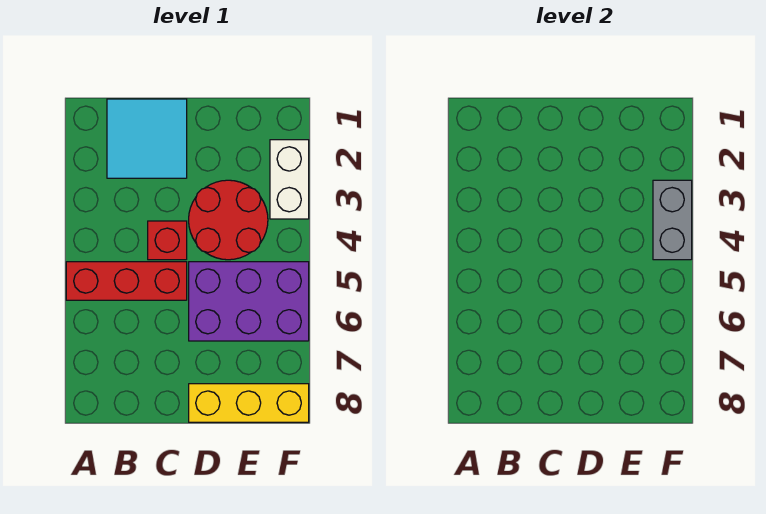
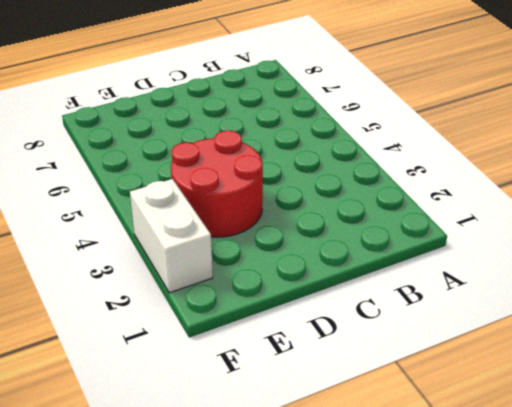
none -> red 1x3 brick [66,262,187,300]
none -> cyan 2x2 tile [107,99,187,178]

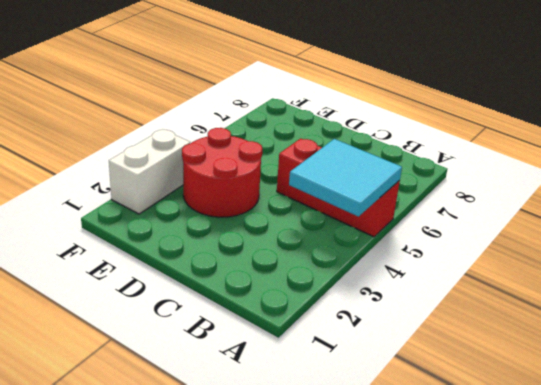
cyan 2x2 tile [289,139,402,217] -> cyan 2x2 tile moved to [107,99,187,178]
none -> red 1x1 brick [148,221,187,260]
none -> purple 2x3 brick [189,262,309,341]

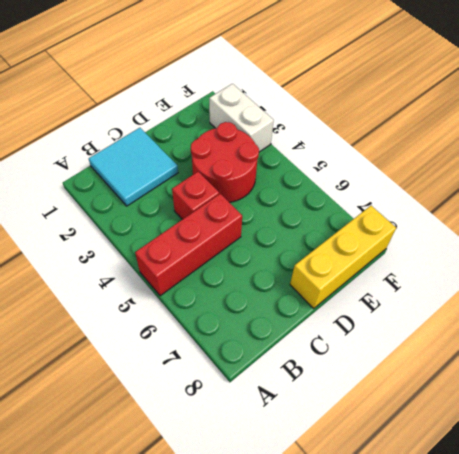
none -> purple 2x3 brick [189,262,309,341]
none -> grey 1x2 brick [653,180,692,260]

